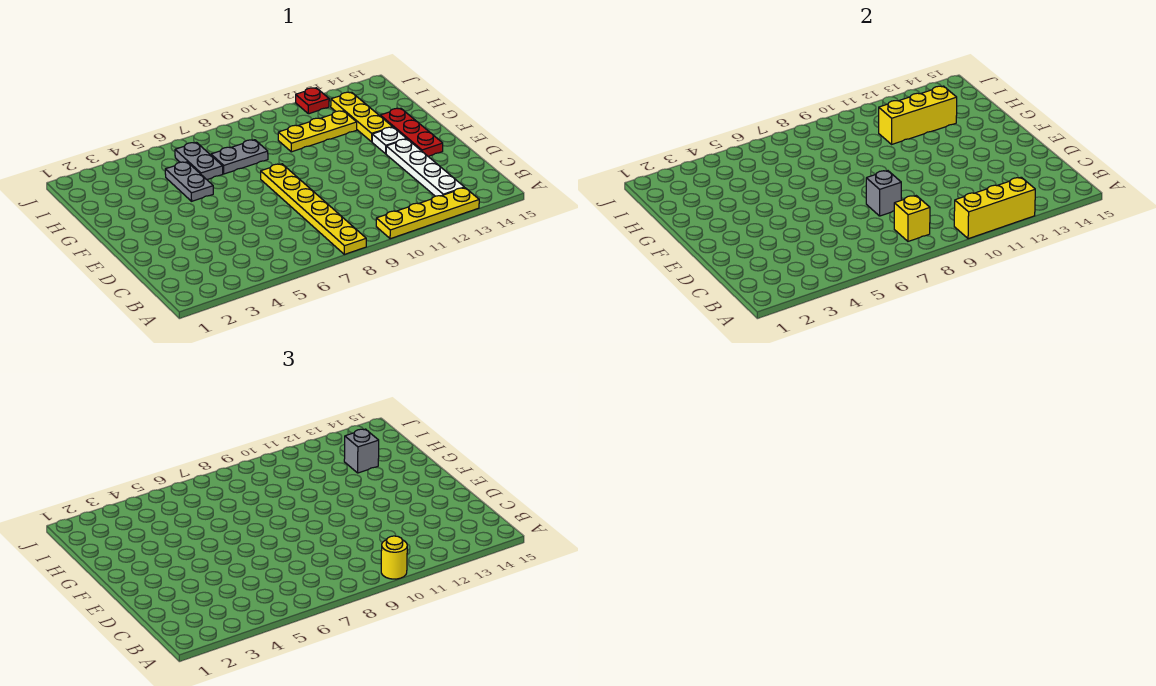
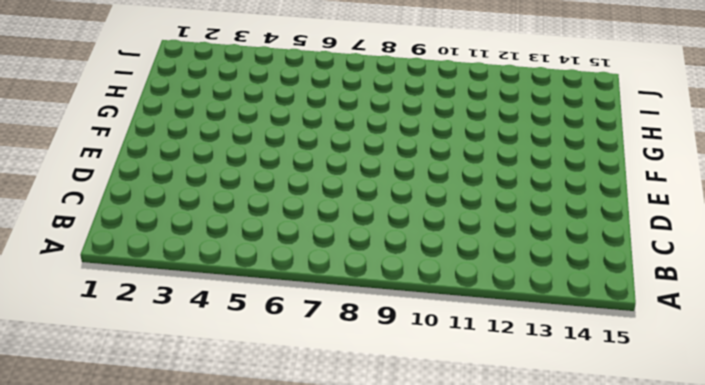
none -> yellow 1x6 plate [261,164,366,254]
none -> yellow 1x4 plate [376,188,479,239]
none -> white 1x4 plate [386,139,464,196]

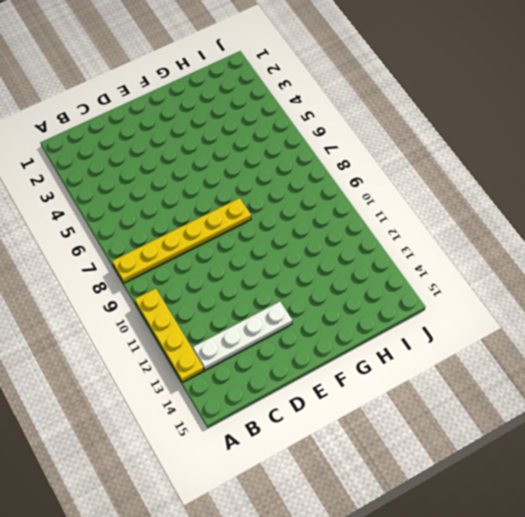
none -> red 1x3 plate [380,108,443,156]
none -> white 1x1 plate [372,127,406,154]
none -> grey 1x2 plate [165,162,213,201]

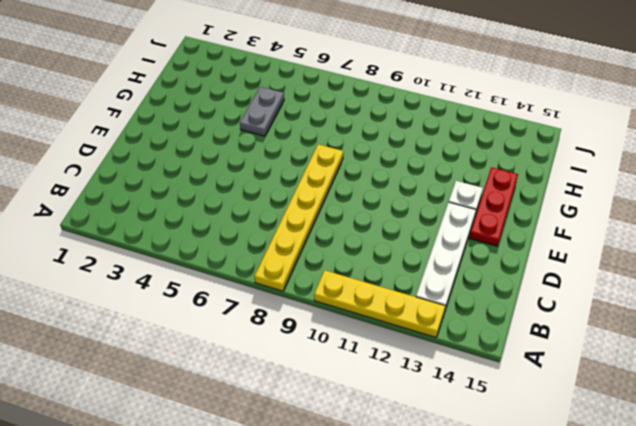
none -> yellow 1x3 plate [331,92,392,142]
none -> grey 1x2 plate [175,142,223,180]
none -> grey 1x2 plate [211,140,268,174]

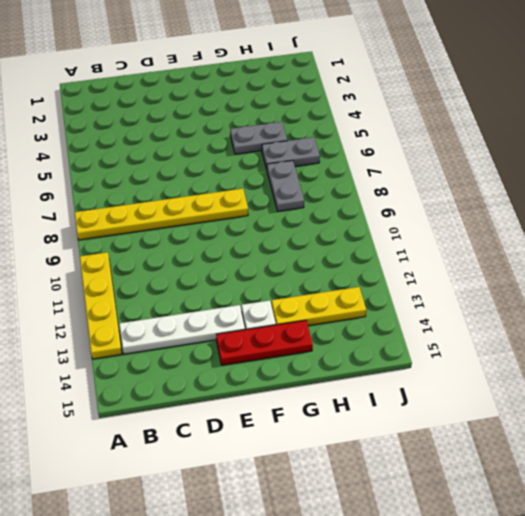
none -> yellow 1x3 plate [278,111,357,152]
none -> red 1x1 plate [296,88,329,114]
none -> yellow 1x3 brick [954,177,1035,239]

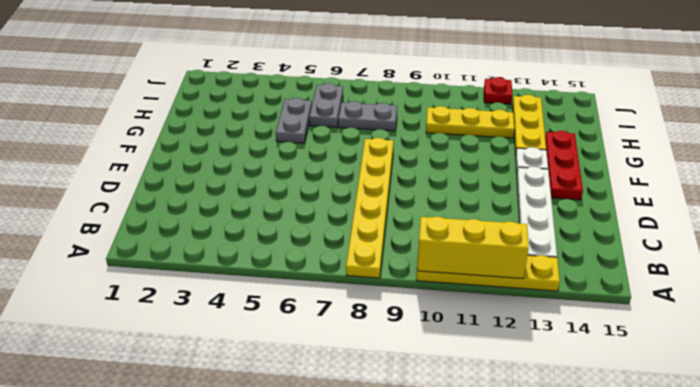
none -> yellow 1x1 brick [894,196,930,241]
none -> grey 1x1 brick [866,171,901,216]
none -> yellow 1x3 brick [879,86,957,144]

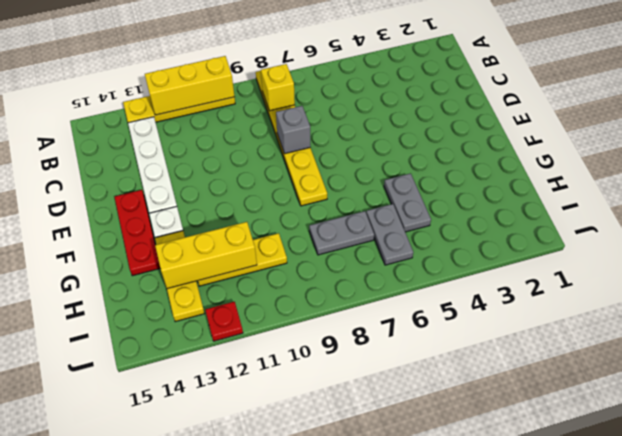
none -> yellow 1x1 round brick [381,536,407,579]
none -> grey 1x1 brick [344,429,379,473]

